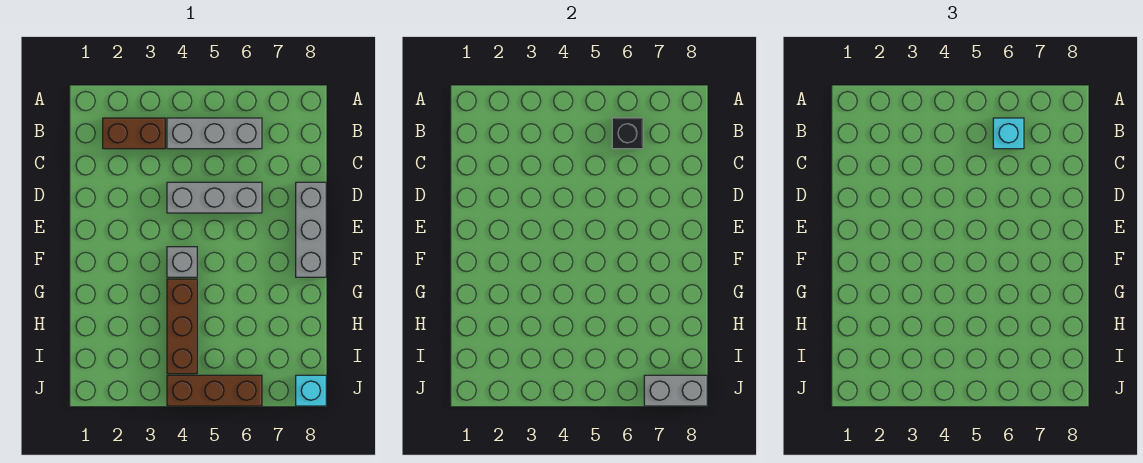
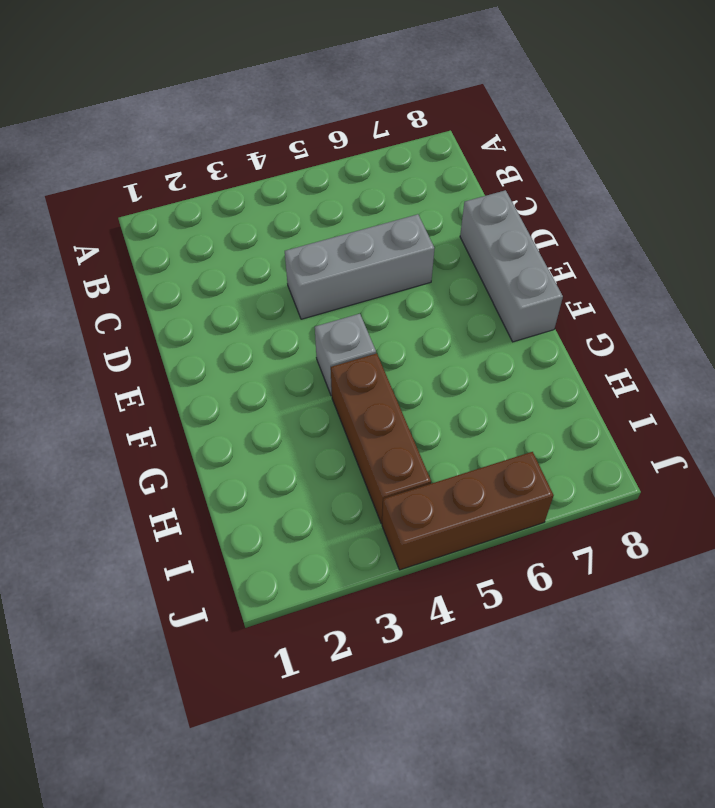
none -> brown 1x2 brick [103,118,165,149]
none -> grey 1x3 brick [167,118,262,149]

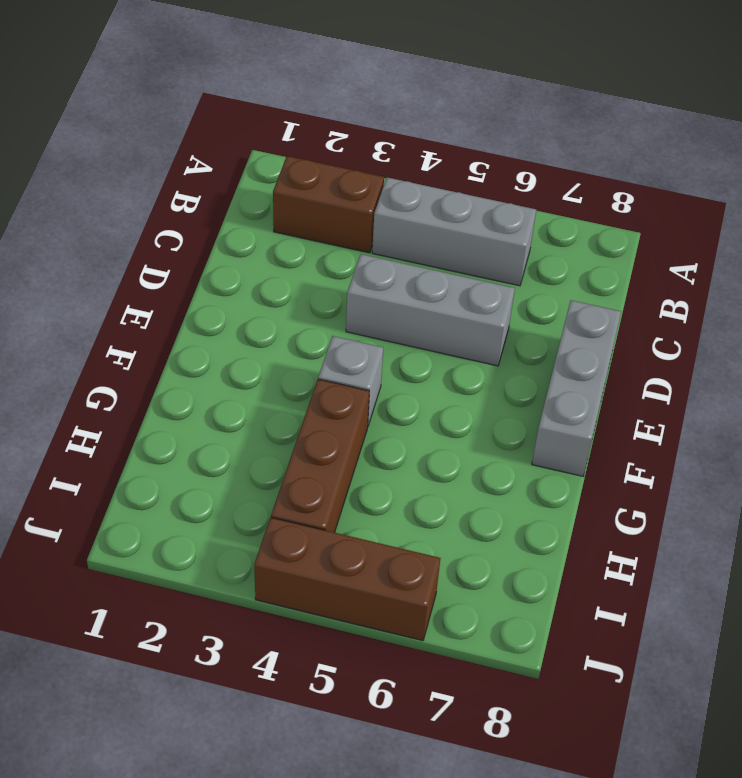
none -> cyan 1x1 brick [296,375,326,406]
none -> black 1x1 brick [612,118,643,149]

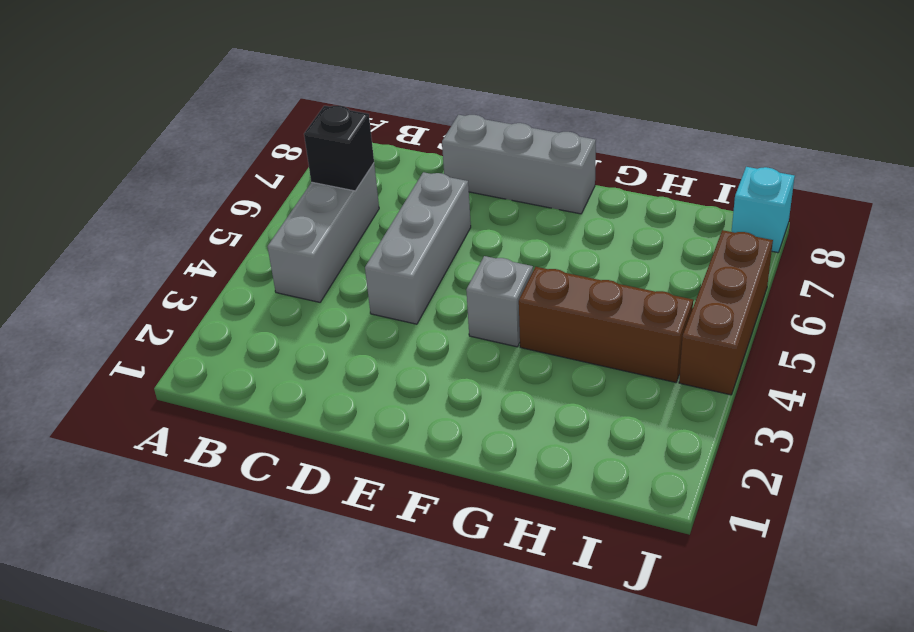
none -> brown 1x2 brick [103,118,165,149]
none -> grey 1x2 brick [644,375,707,406]

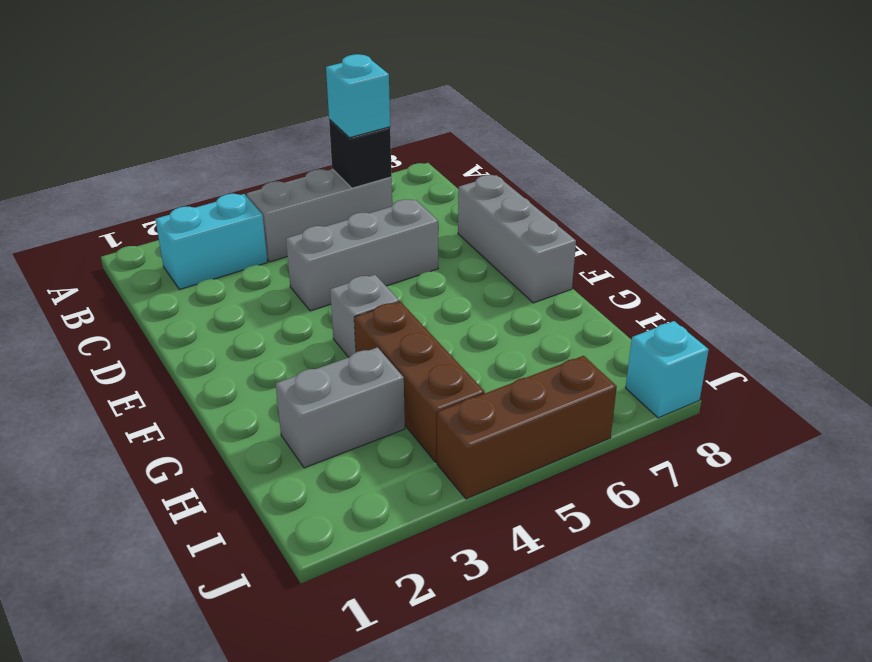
cyan 1x2 brick [155,194,267,290] -> brown 1x2 brick [103,118,165,149]
grey 1x2 brick [276,347,405,468] -> grey 1x2 brick moved to [644,375,707,406]

